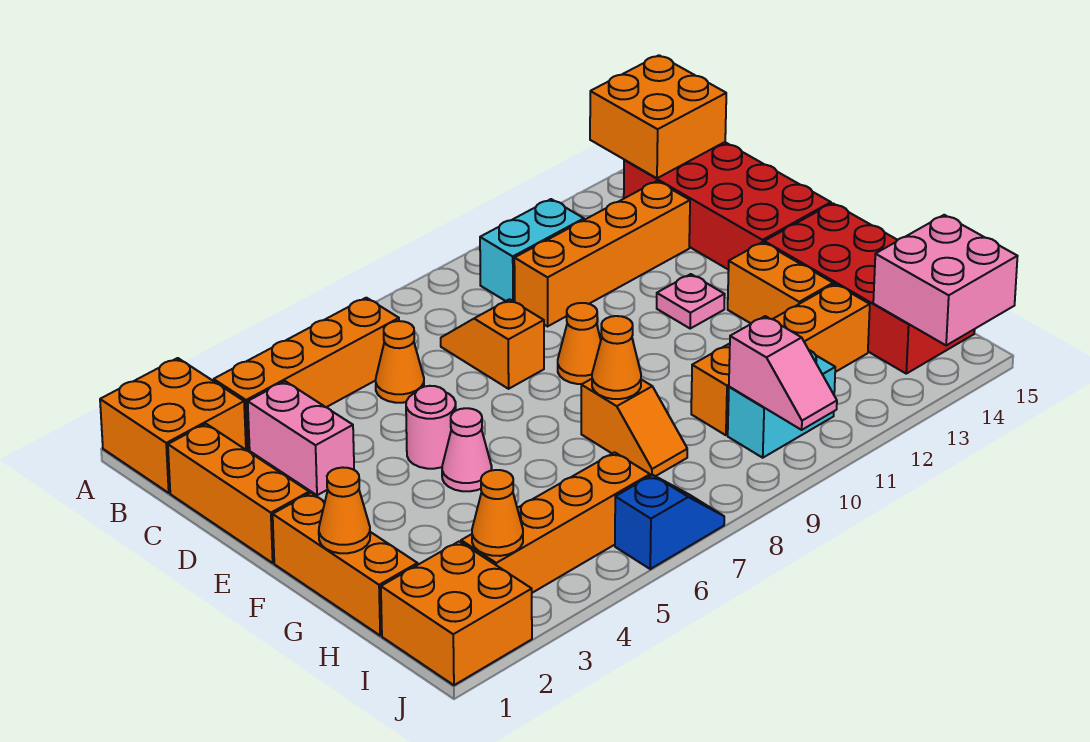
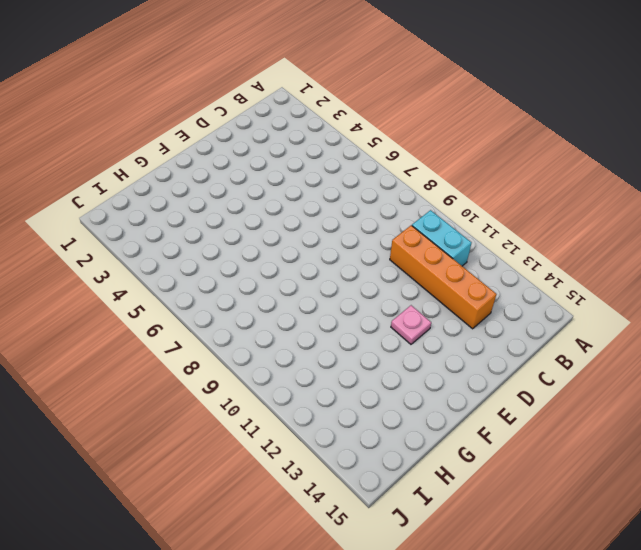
none -> orange 2x2 brick [100,358,246,493]
none -> orange 1x4 brick [214,298,399,450]
none -> red 2x4 brick [624,142,831,270]

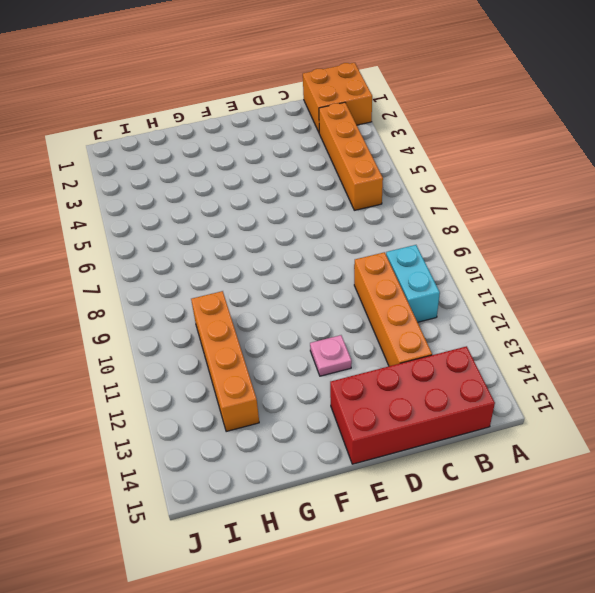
none -> orange 1x3 brick [168,424,309,563]
none -> pink 1x2 brick [248,381,354,495]
none -> orange 1x1 cone [376,321,424,403]

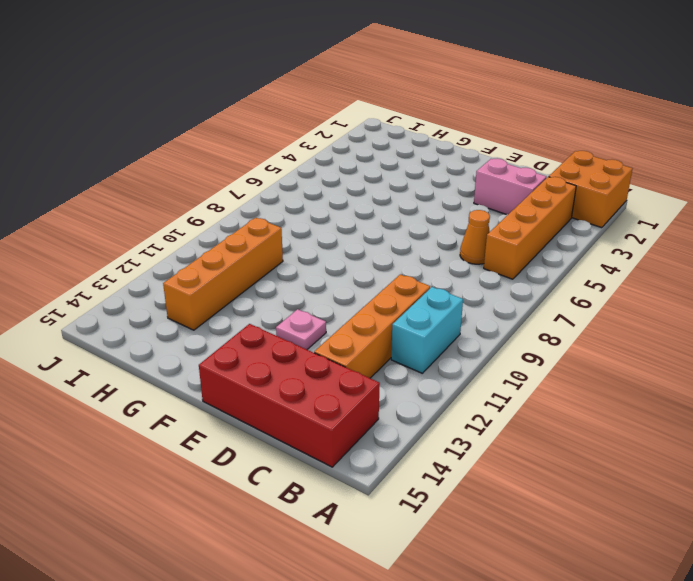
none -> orange 1x3 brick [168,424,309,563]
none -> orange 1x2 slope [441,299,544,389]
none -> pink 1x1 round brick [406,386,456,469]

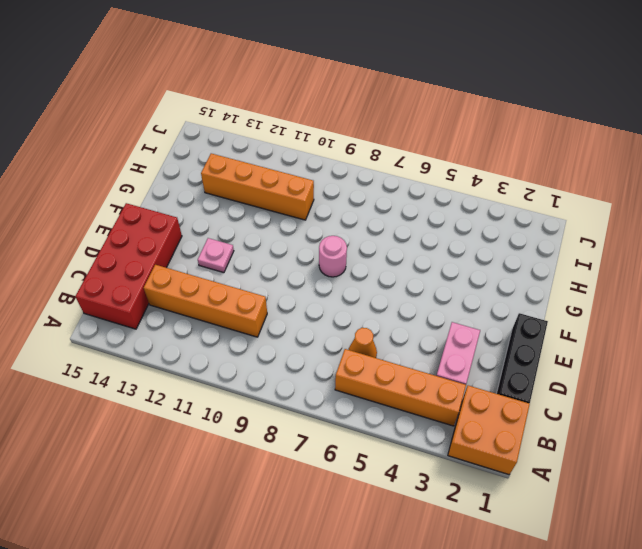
black 1x3 brick [496,313,548,403] -> orange 1x3 brick [168,424,309,563]
pink 1x1 round brick [319,236,347,277] -> pink 1x1 round brick moved to [406,386,456,469]
none -> cyan 1x2 brick [480,199,584,302]
none -> orange 1x2 slope [441,299,544,389]
none -> orange 1x1 cone [558,303,601,384]

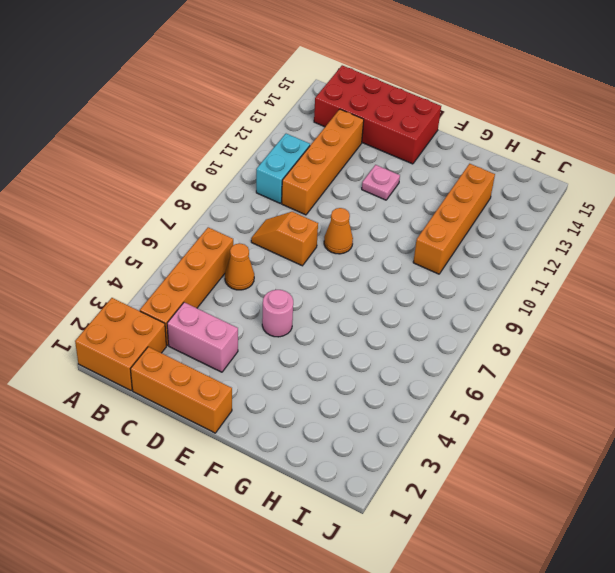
none -> orange 1x3 brick [273,493,418,635]
none -> pink 1x1 cone [442,408,492,491]
none -> orange 1x2 brick [728,242,833,323]

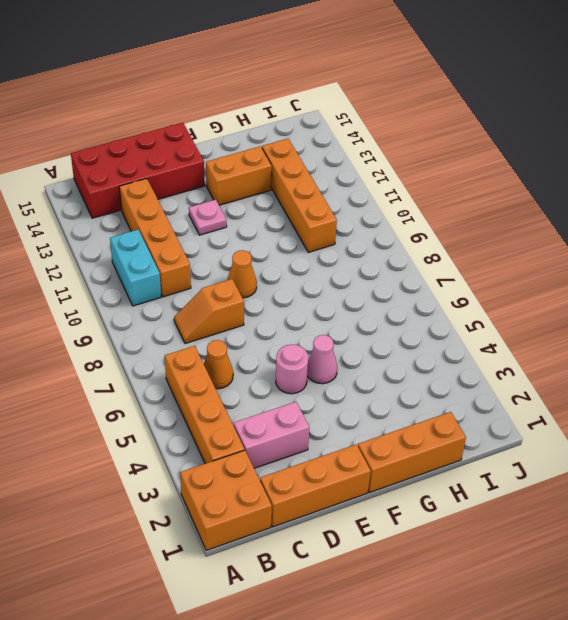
none -> red 2x4 brick [764,203,975,374]
none -> orange 1x2 slope [581,379,687,476]
none -> orange 2x2 brick [381,541,532,685]

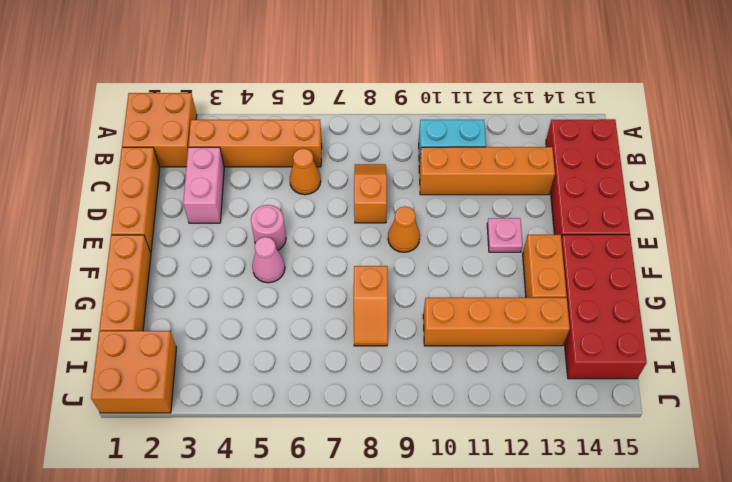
none -> orange 1x4 brick [461,452,650,593]
none -> cyan 1x2 brick [728,350,835,458]
none -> blue 1x2 slope [615,475,724,569]

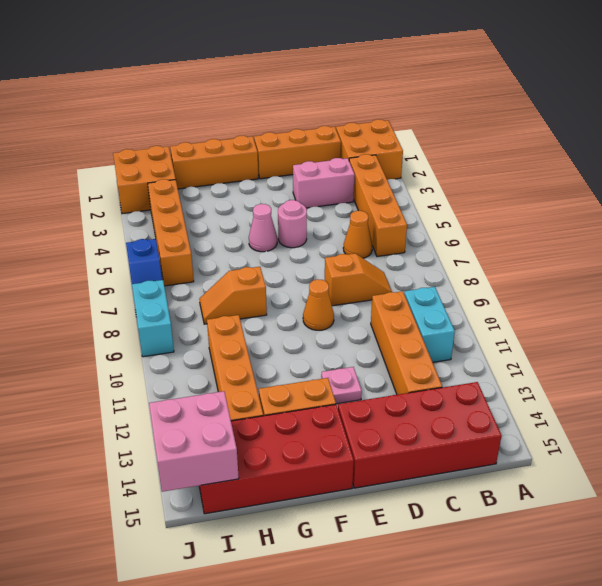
cyan 1x2 brick [132,280,174,357] -> cyan 1x2 brick moved to [728,350,835,458]
none -> orange 2x2 brick [590,55,726,178]
none -> orange 1x1 cone [319,467,370,553]
none -> orange 1x1 cone [592,316,641,399]

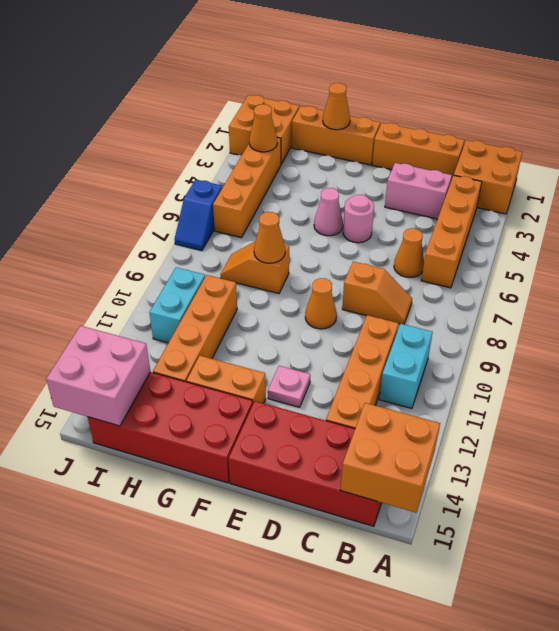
none -> pink 1x2 slope [729,316,837,430]

